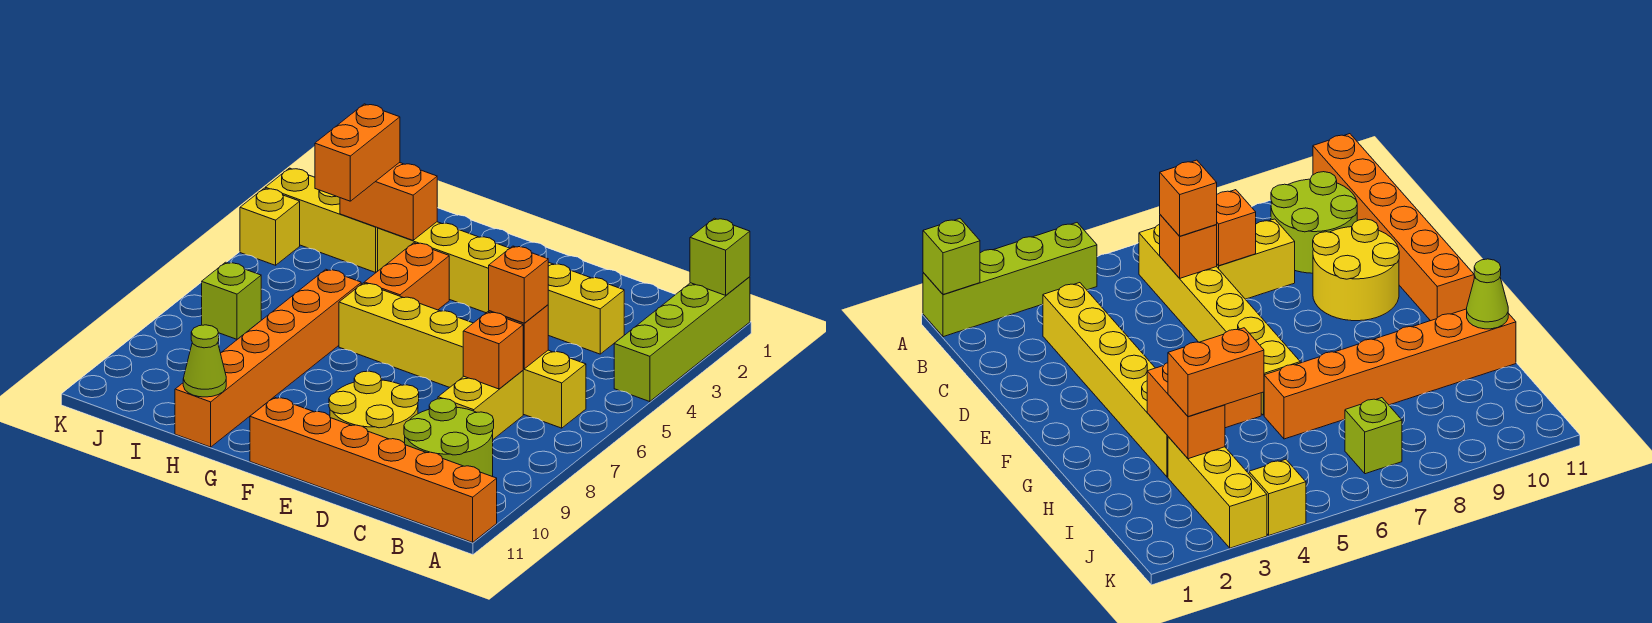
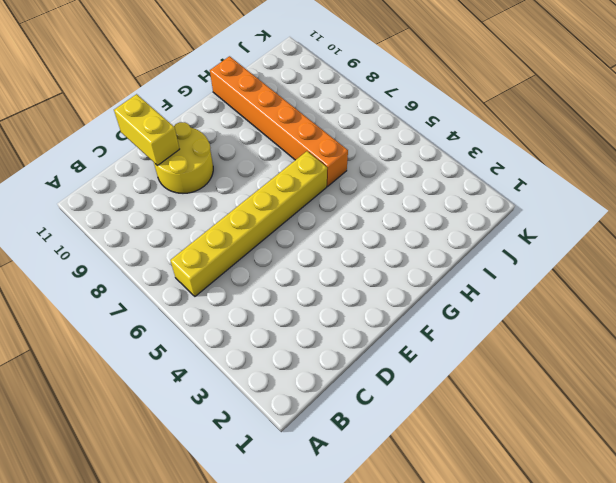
yellow 1x2 brick [114,94,179,165] -> yellow 1x2 brick moved to [438,371,523,439]
none -> lime 1x4 brick [614,277,750,402]
none -> orange 1x6 brick [250,397,497,542]
none -> lime 2x2 round brick [404,398,494,477]

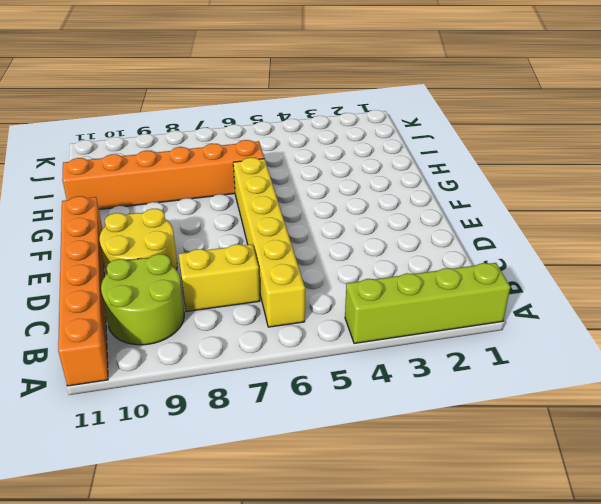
none -> yellow 1x6 brick [378,222,624,354]
none -> orange 1x2 brick [364,243,449,310]
none -> yellow 1x3 brick [265,168,378,272]

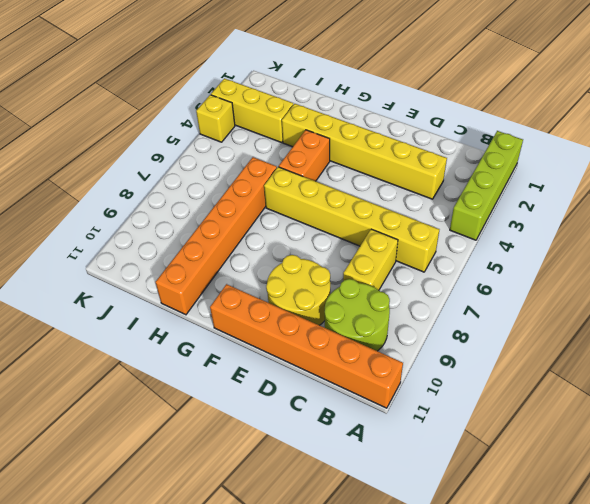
none -> lime 1x1 brick [202,262,261,339]
none -> lime 1x1 brick [690,218,750,295]
none -> orange 1x1 brick [489,305,548,369]

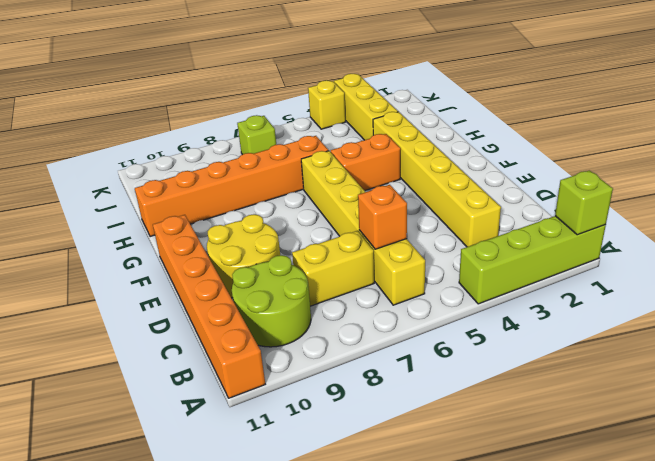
none -> orange 1x1 brick [463,312,523,389]
none -> orange 1x2 brick [340,162,437,240]
none -> lime 1x1 cone [183,325,226,397]

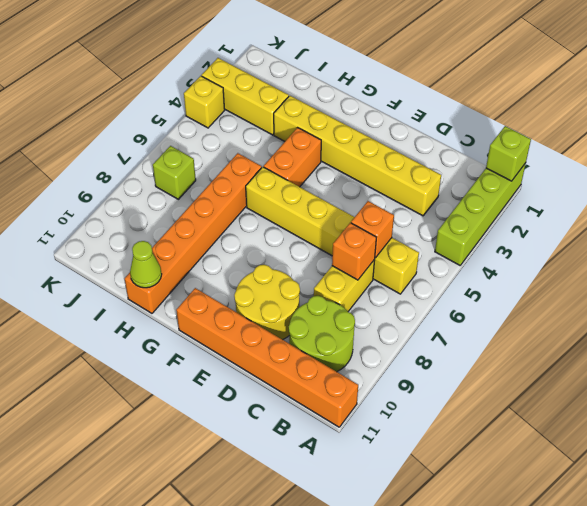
none -> orange 1x2 brick [340,162,437,240]
none -> orange 1x1 brick [489,246,548,323]
none -> orange 1x2 brick [315,104,400,201]

